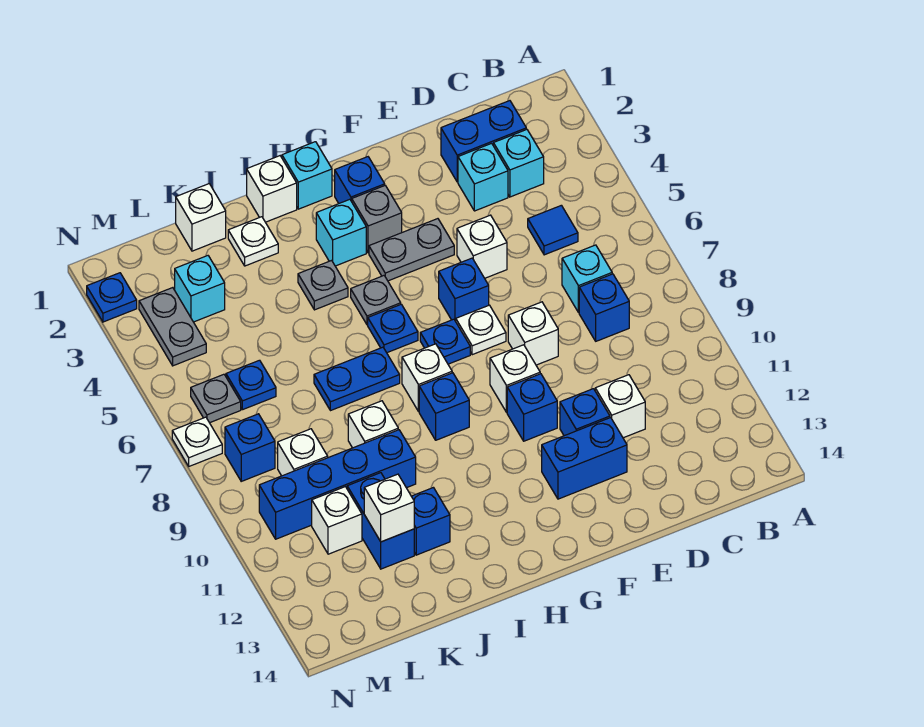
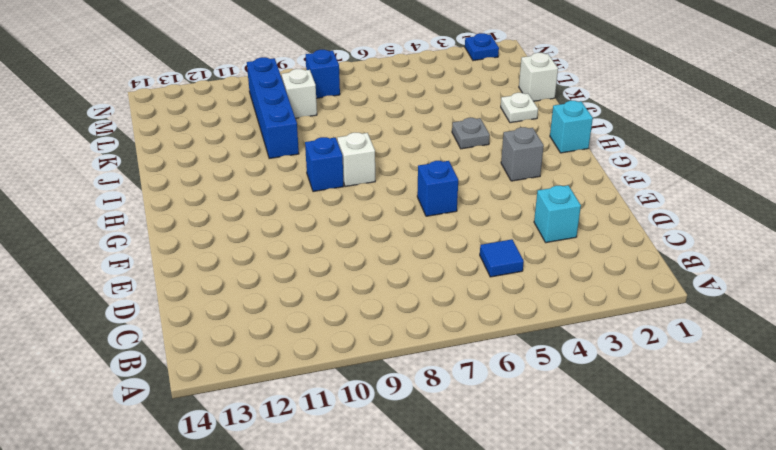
none -> blue 1x2 brick [441,101,526,182]
none -> cyan 1x1 brick [494,129,544,197]
none -> cyan 1x1 brick [562,245,612,313]
none -> blue 1x1 brick [579,274,629,341]

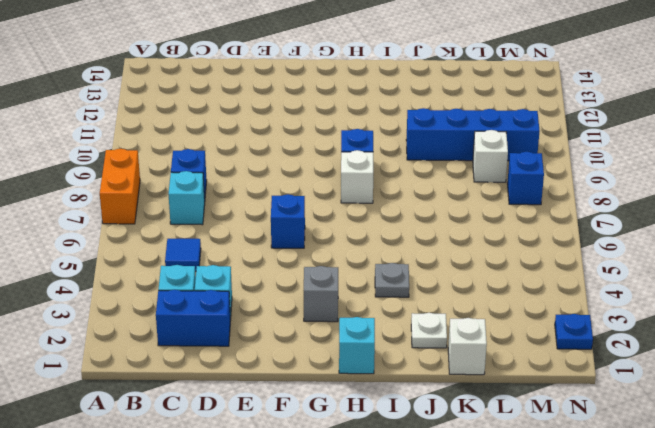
orange 1x2 brick [100,149,140,224] -> none
none -> white 1x1 brick [595,375,645,438]
none -> white 1x1 brick [457,215,507,278]
none -> white 1x1 brick [508,302,558,365]
none -> blue 1x1 brick [560,389,610,436]

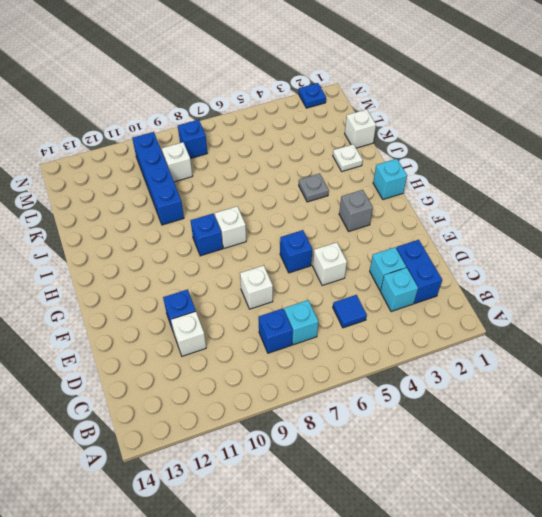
none -> blue 1x2 brick [542,418,627,499]
none -> grey 1x2 plate [369,219,454,281]
none -> white 1x1 plate [456,305,506,355]
none -> white 1x1 brick [490,345,540,412]

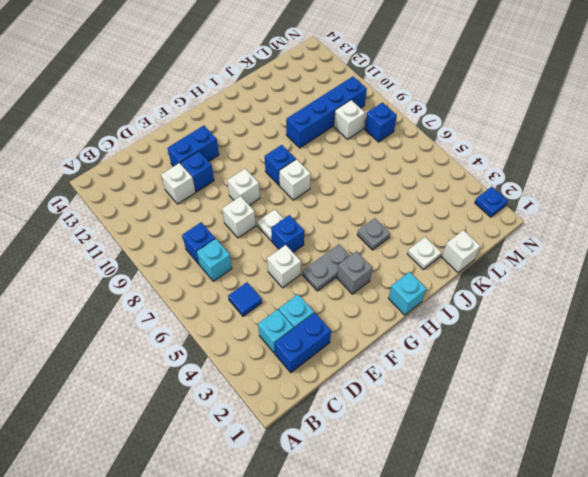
none -> blue 1x1 brick [507,374,557,441]
none -> blue 1x1 brick [335,157,385,203]
none -> blue 1x1 plate [420,319,470,364]
none -> cyan 1x1 brick [316,199,366,266]

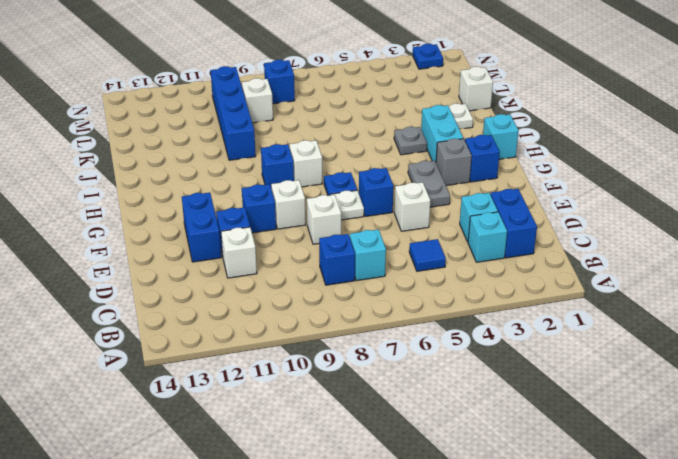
cyan 1x2 brick [421,105,463,162] -> cyan 1x1 brick [316,199,366,266]
none -> grey 1x1 plate [351,276,401,325]
none -> blue 1x1 plate [368,304,418,353]
none -> white 1x1 brick [247,156,297,222]
none -> blue 1x2 plate [314,347,400,411]

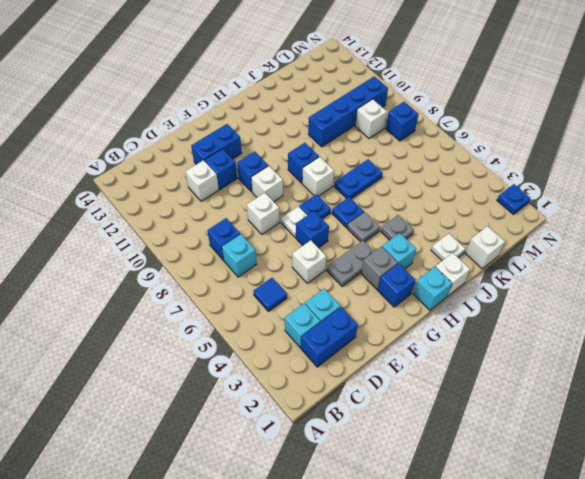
none -> white 1x1 brick [348,401,398,448]
none -> blue 1x1 brick [411,488,450,555]
none -> blue 1x2 brick [347,473,414,569]
none -> cyan 1x1 brick [175,256,225,322]

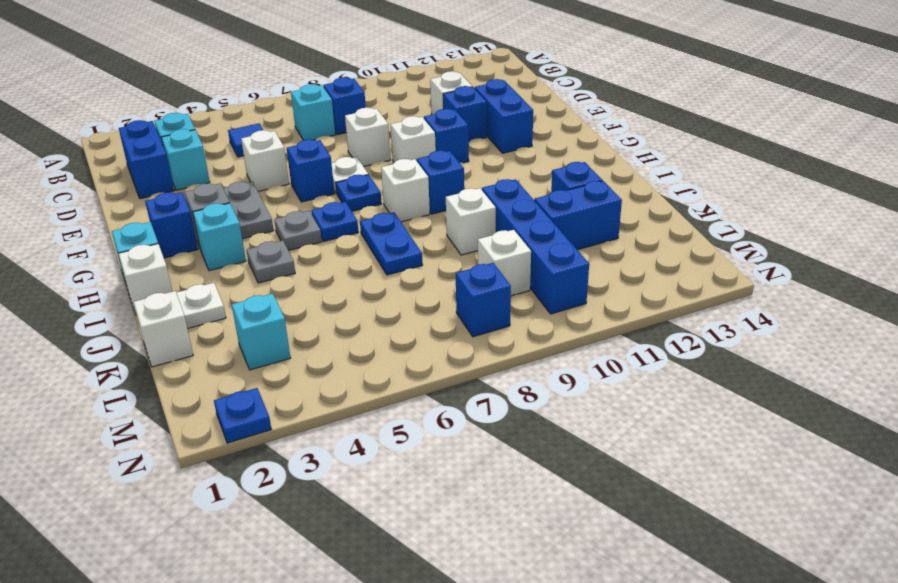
none -> blue 1x1 plate [226,360,276,410]
none -> white 1x1 brick [312,487,362,554]
none -> grey 1x2 plate [139,288,206,366]
none -> grey 1x1 plate [191,374,241,423]

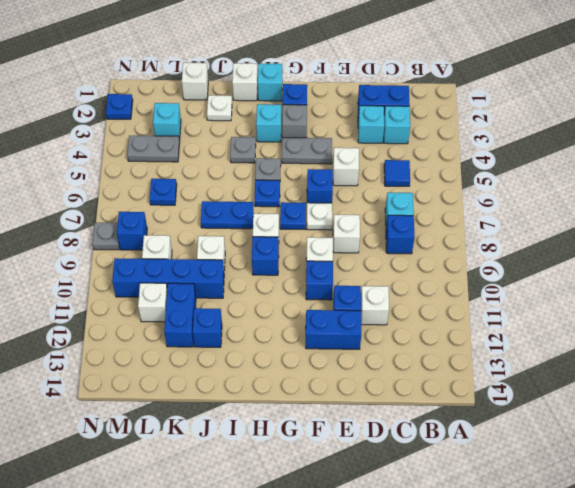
grey 1x2 plate [127,136,180,162] -> grey 1x2 plate turned to [139,288,206,366]
grey 1x1 plate [92,222,119,250] -> grey 1x1 plate moved to [191,374,241,423]
none -> white 1x1 plate [172,417,222,466]
none -> white 1x1 brick [364,474,414,542]

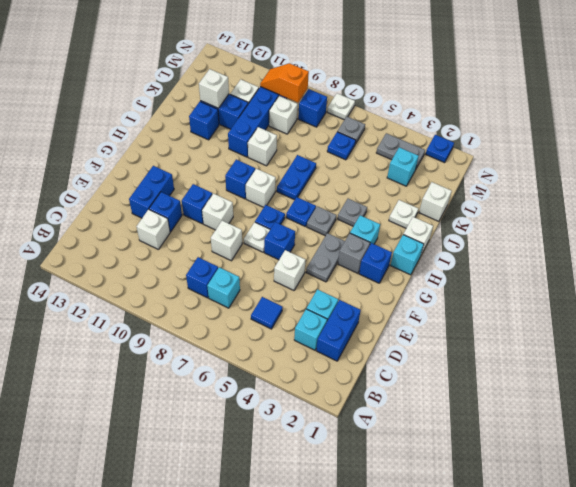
orange 1x2 slope [260,63,309,103] -> none

